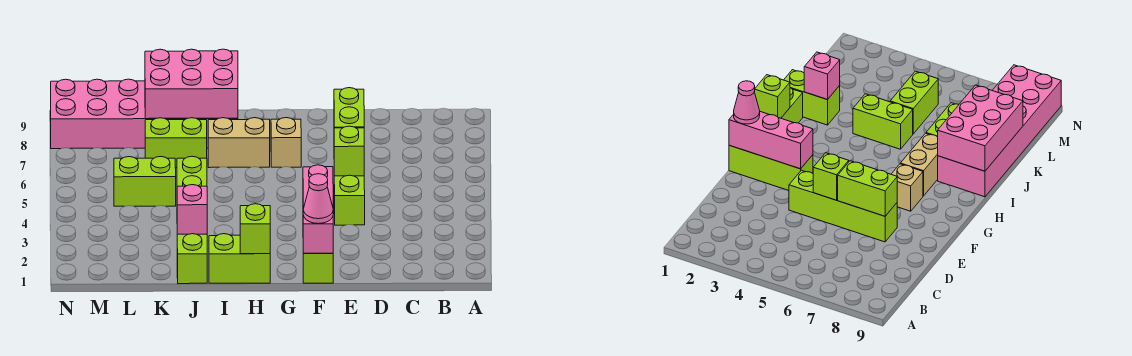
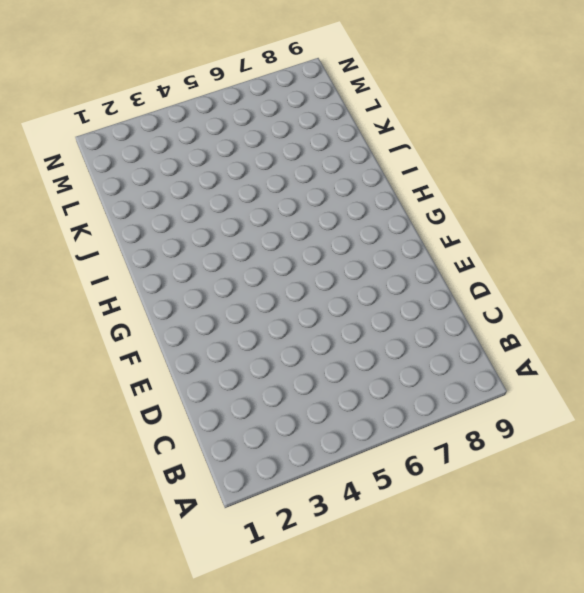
none -> lime 1x4 brick [334,175,365,225]
none -> lime 1x3 brick [303,253,333,283]
none -> tan 1x1 brick [271,118,301,167]

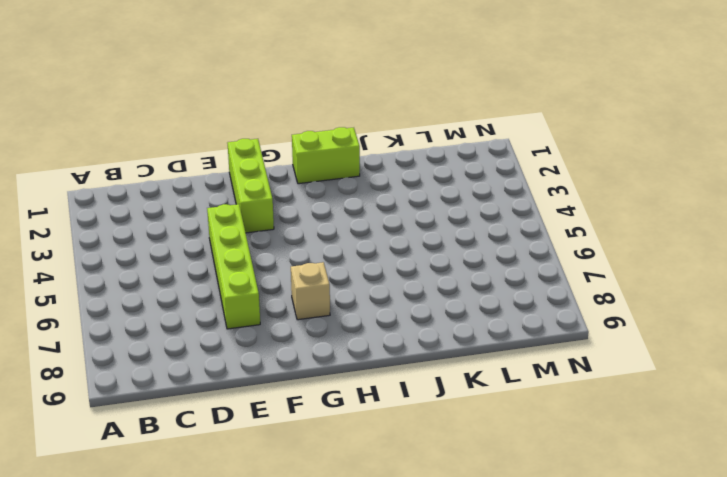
none -> tan 1x2 brick [208,118,270,168]
none -> pink 2x6 brick [51,79,238,149]
none -> lime 1x2 brick [177,234,207,284]

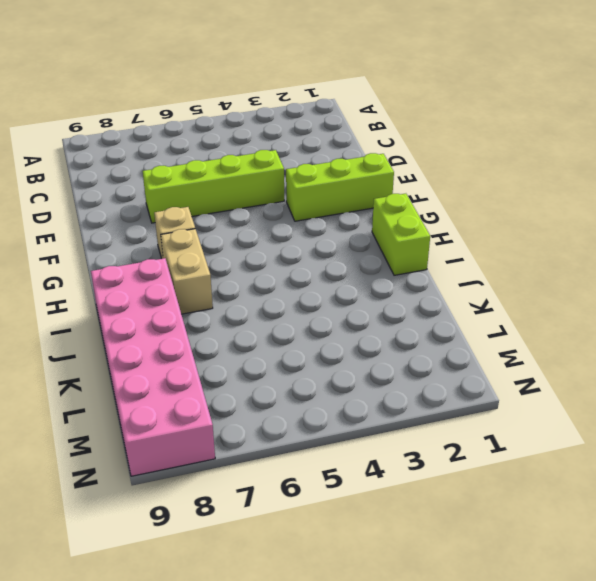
none -> lime 1x2 brick [177,234,207,284]
none -> lime 1x2 brick [177,156,207,187]
none -> lime 1x2 brick [145,118,207,168]

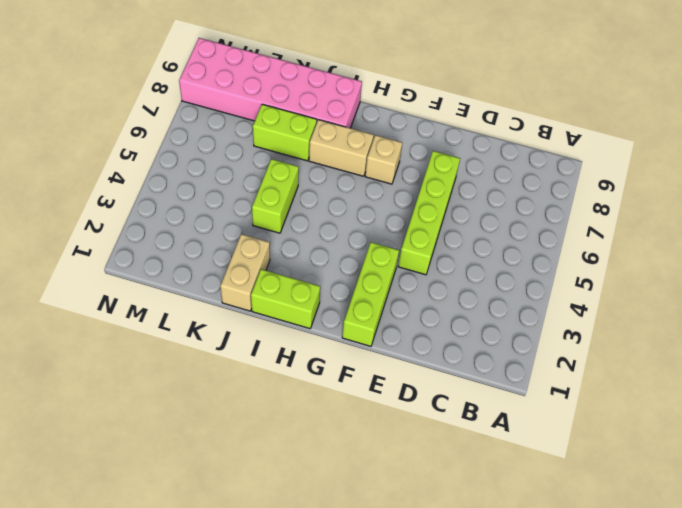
tan 1x2 brick [220,234,270,311] -> lime 1x2 brick [177,234,207,284]
none -> lime 1x2 brick [114,157,176,206]
none -> lime 1x1 brick [334,126,364,176]
none -> lime 1x2 brick [334,88,364,128]

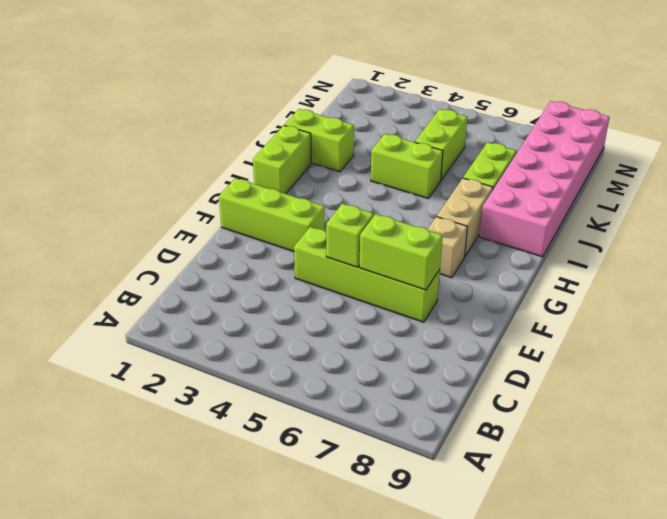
none -> pink 1x3 brick [303,165,333,253]
none -> lime 1x1 brick [240,204,270,254]
none -> pink 2x3 brick [145,49,238,119]

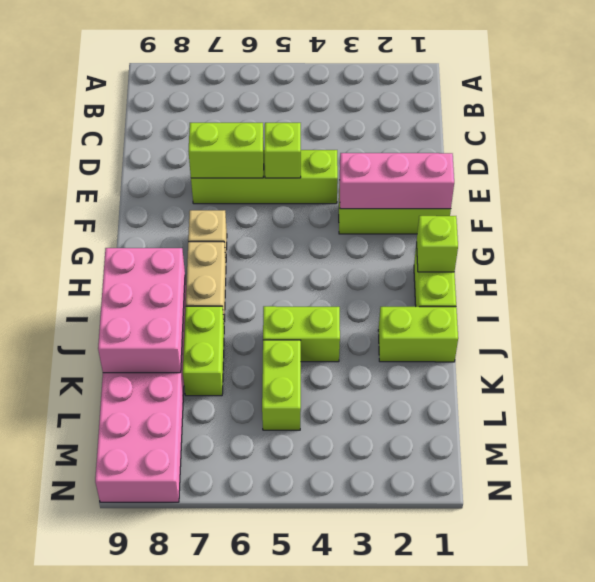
none -> pink 1x1 brick [177,185,207,234]
none -> pink 1x1 cone [303,174,333,224]

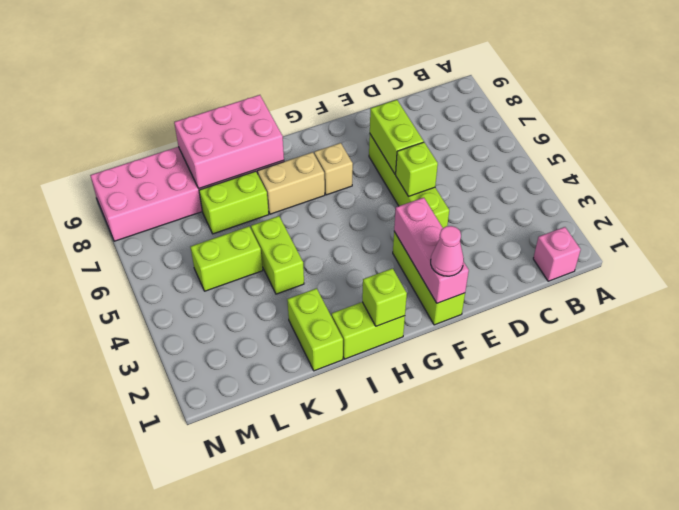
pink 1x1 brick [533,227,581,281] -> pink 1x1 brick moved to [177,185,207,234]

